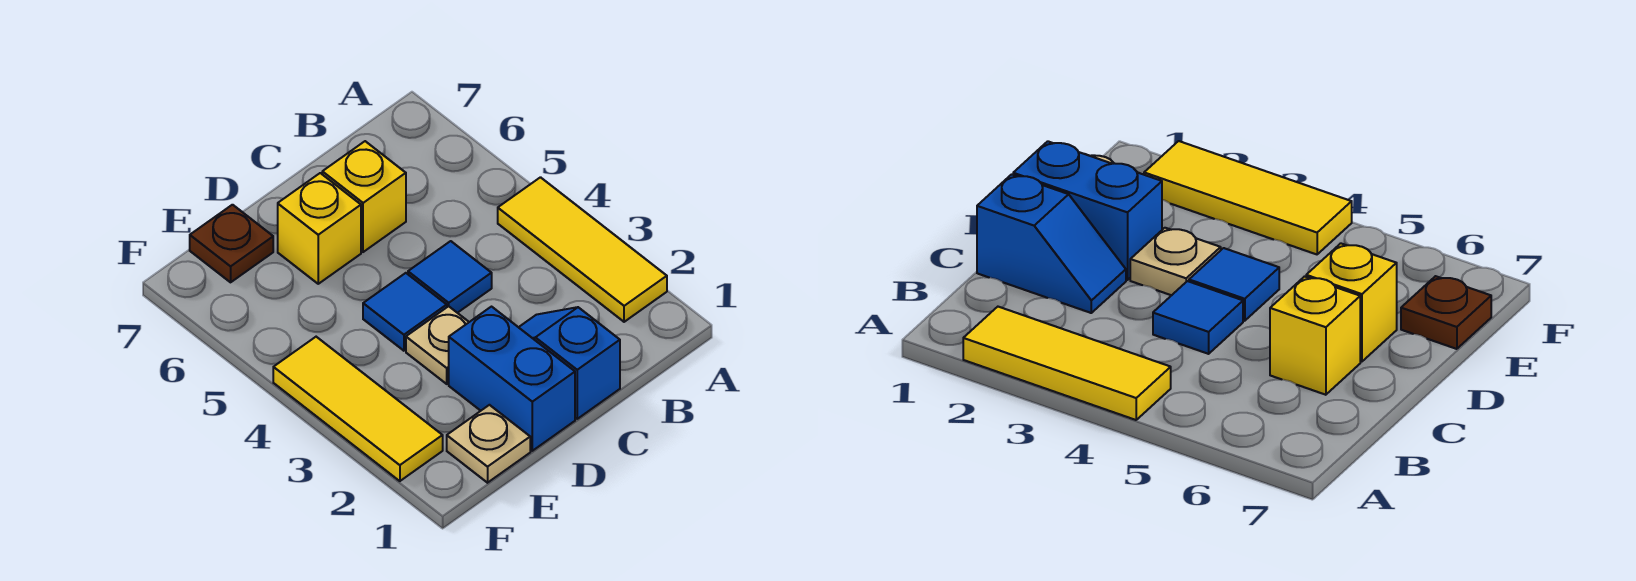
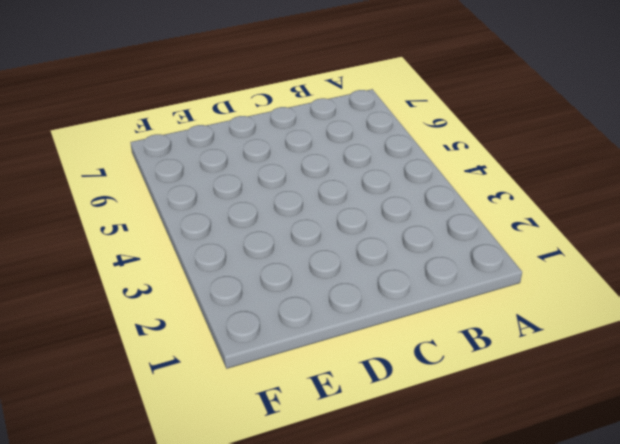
none -> yellow 1x3 tile [498,177,667,322]
none -> blue 1x2 slope [519,307,620,419]

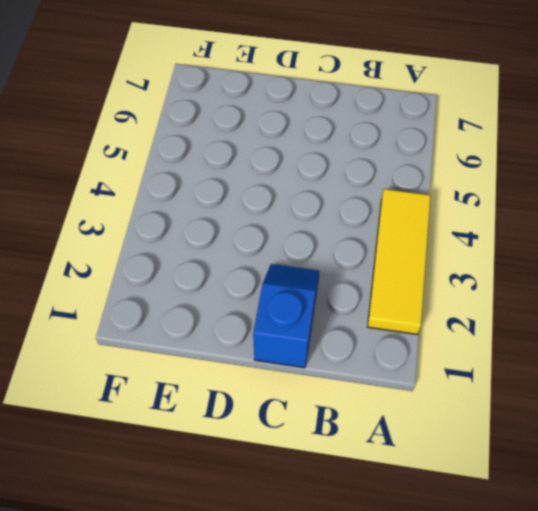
none -> blue 1x1 tile [408,241,492,313]
none -> yellow 1x1 brick [322,141,406,252]

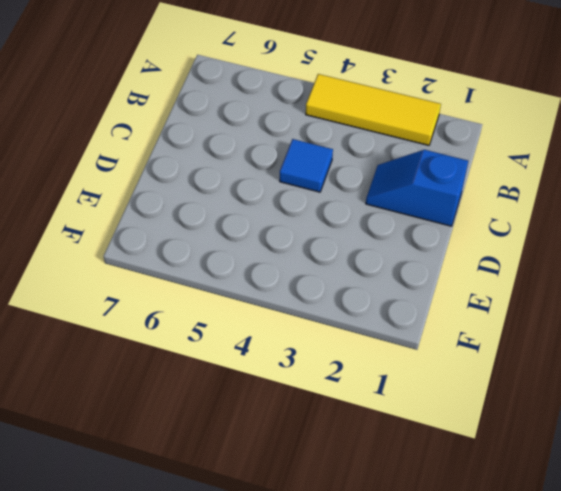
none -> yellow 1x1 brick [322,141,406,252]
none -> blue 1x2 brick [449,307,575,451]

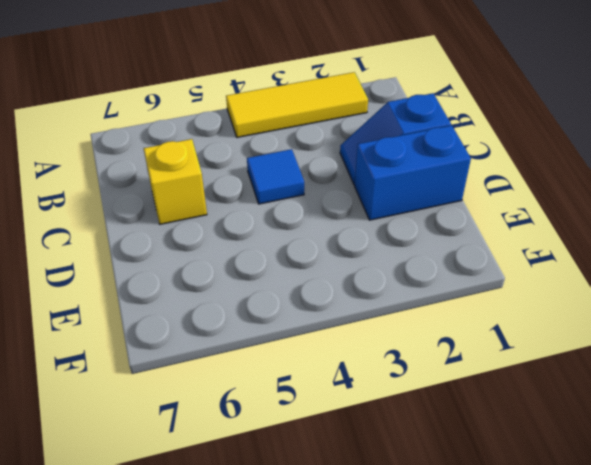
none -> tan 1x1 plate [406,306,469,384]
none -> blue 1x1 tile [363,273,447,351]

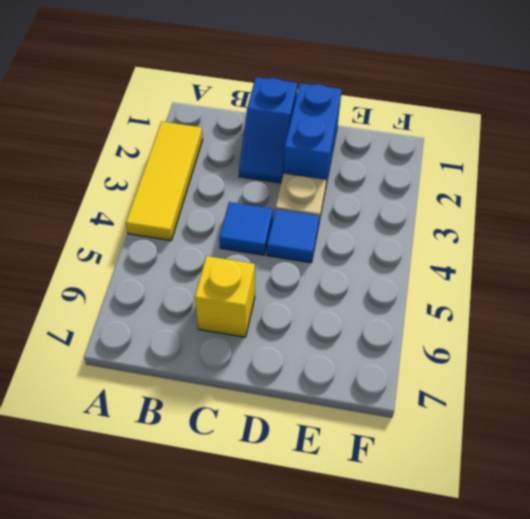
none -> yellow 1x1 brick [278,173,361,284]
none -> tan 1x1 plate [447,405,530,483]

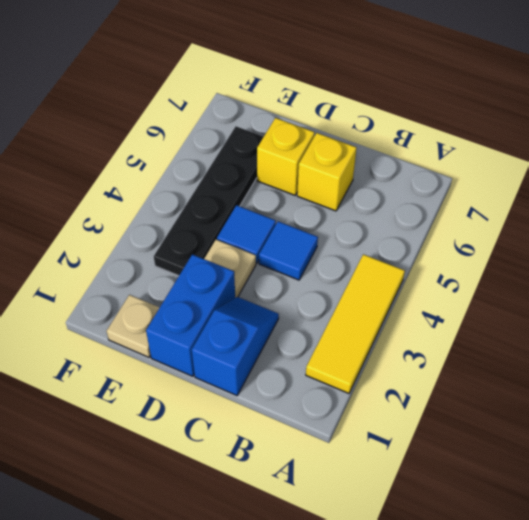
black 1x4 plate [154,126,264,276] -> none
none -> brown 1x1 plate [190,205,273,282]
none -> yellow 1x3 tile [273,337,443,481]

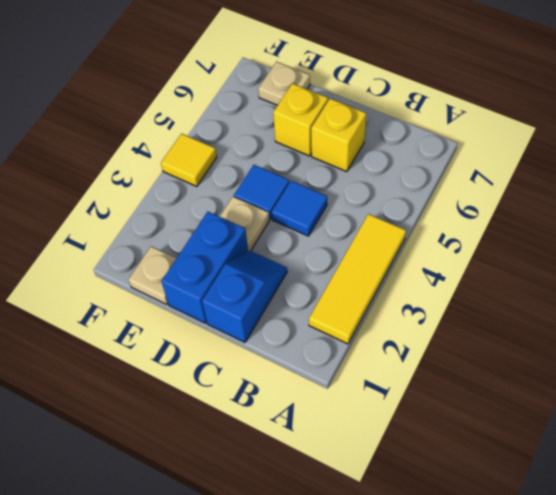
tan 1x1 plate [258,62,310,105] -> brown 1x1 plate [190,205,273,282]
yellow 1x1 tile [161,134,217,186] -> yellow 1x3 tile [273,337,443,481]

